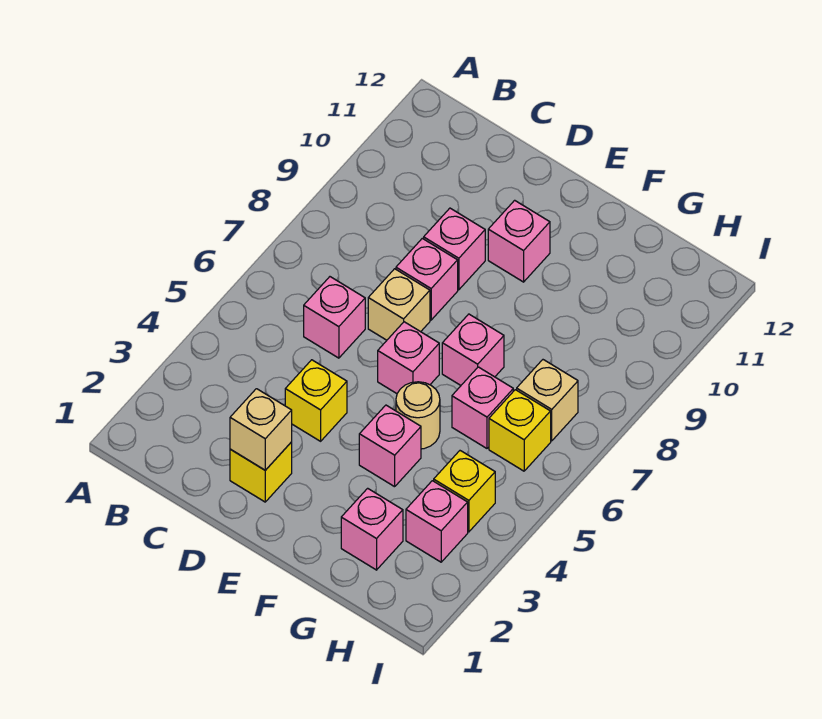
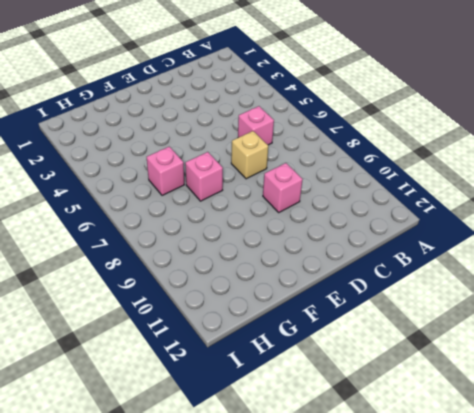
none -> yellow 1x1 brick [230,442,292,502]
none -> yellow 1x1 brick [285,360,347,441]
none -> pink 1x1 brick [396,238,458,320]

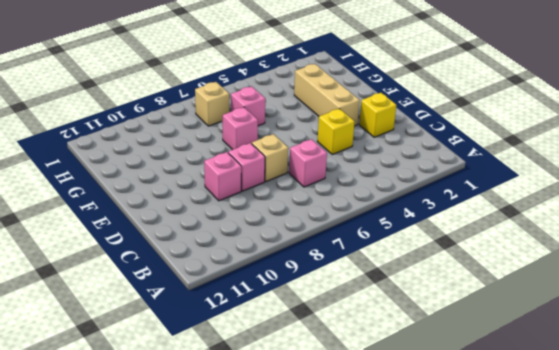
tan 1x3 brick [294,64,360,126] -> none
none -> pink 1x1 brick [378,322,439,394]
none -> pink 1x1 brick [488,200,550,282]
none -> pink 1x1 brick [359,405,421,487]

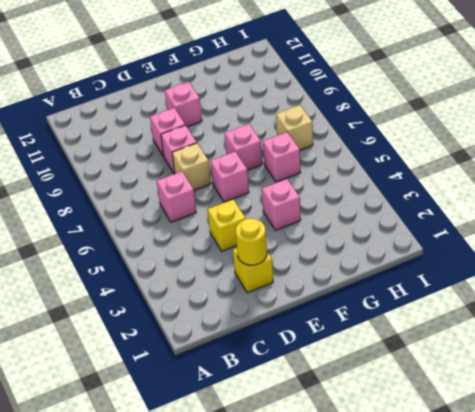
yellow 1x1 round brick [236,218,267,265] -> tan 1x1 brick [230,389,292,470]
none -> tan 1x1 round brick [396,382,440,449]
none -> pink 1x1 brick [341,488,403,570]
none -> pink 1x1 brick [406,481,468,562]

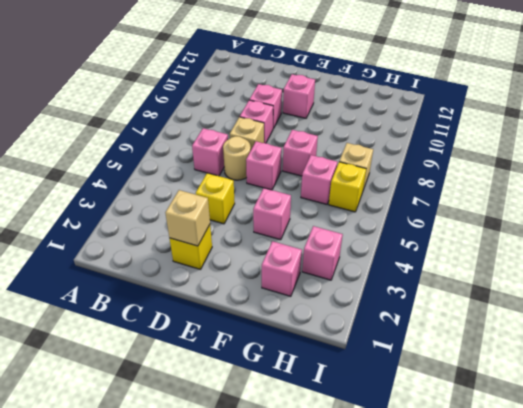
tan 1x1 round brick [223,136,251,180] -> tan 1x1 round brick moved to [396,382,440,449]
none -> yellow 1x1 brick [434,451,495,532]

